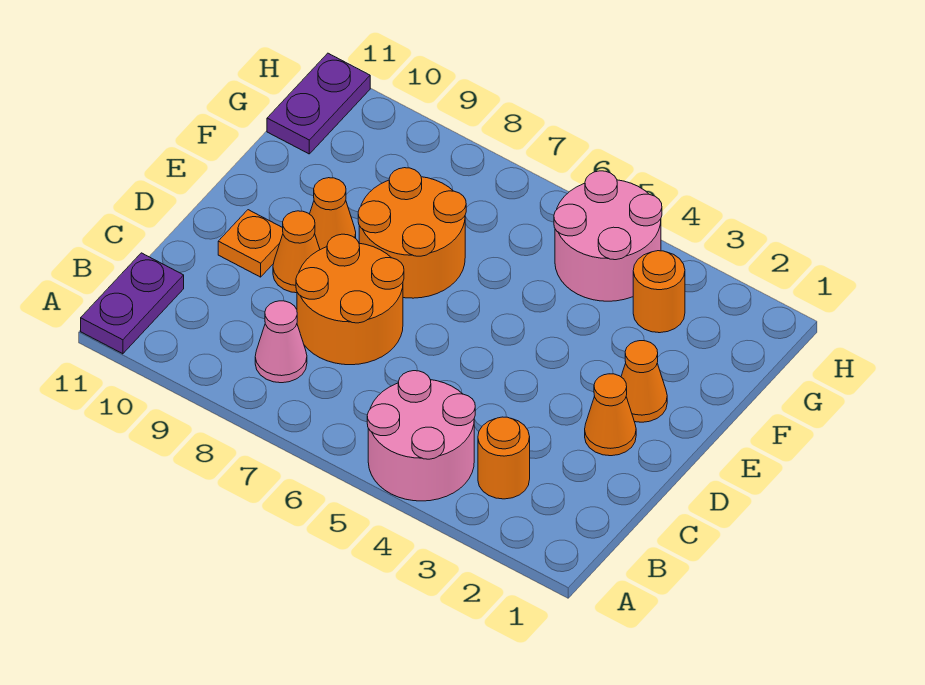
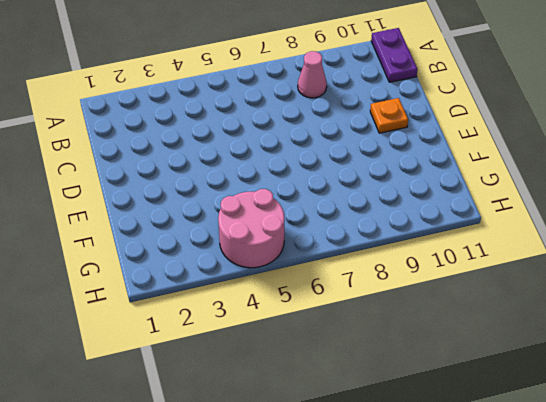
none -> pink 2x2 round brick [367,371,475,501]
none -> orange 1x1 round brick [478,417,530,499]
none -> orange 2x2 round brick [296,234,404,365]

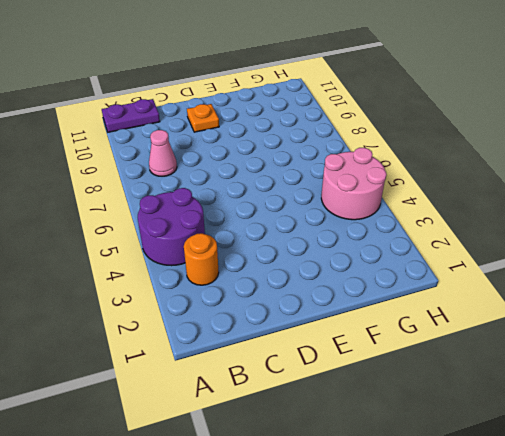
purple 2x2 round brick [138,188,205,266] -> pink 2x2 round brick [367,371,475,501]
none -> orange 2x2 round brick [296,234,404,365]
none -> orange 1x1 cone [585,374,636,456]
none -> orange 1x1 cone [273,211,320,293]

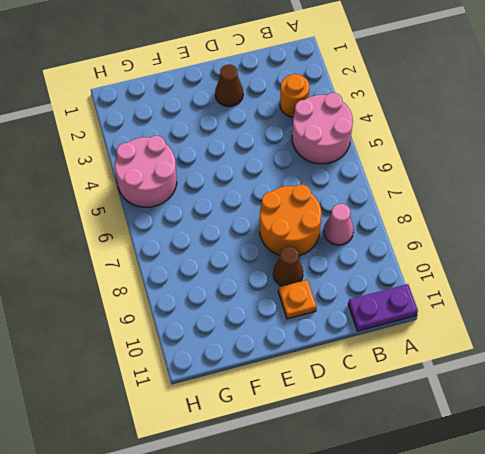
brown 1x1 cone [215,65,243,107] -> orange 1x1 cone [585,374,636,456]
brown 1x1 cone [273,247,303,286] -> orange 1x1 cone [273,211,320,293]
none -> orange 1x1 cone [621,341,667,422]
none -> orange 2x2 round brick [358,168,466,298]
none -> orange 1x1 cone [310,178,356,250]

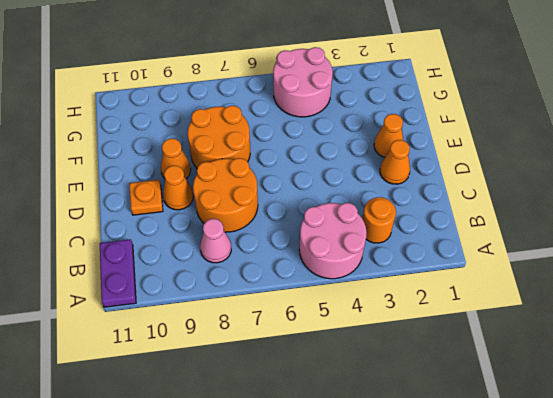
none -> orange 1x1 round brick [633,251,685,333]
none -> purple 1x2 plate [267,53,370,154]

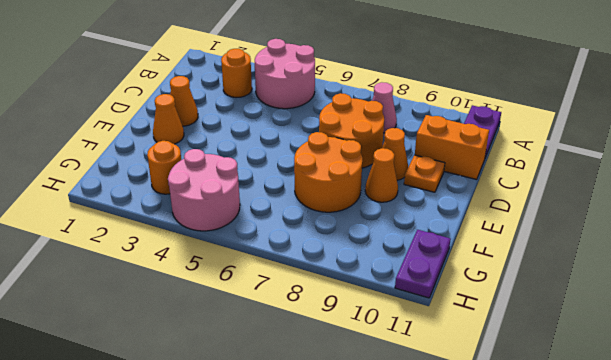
orange 1x2 brick [415,115,489,179] -> none

